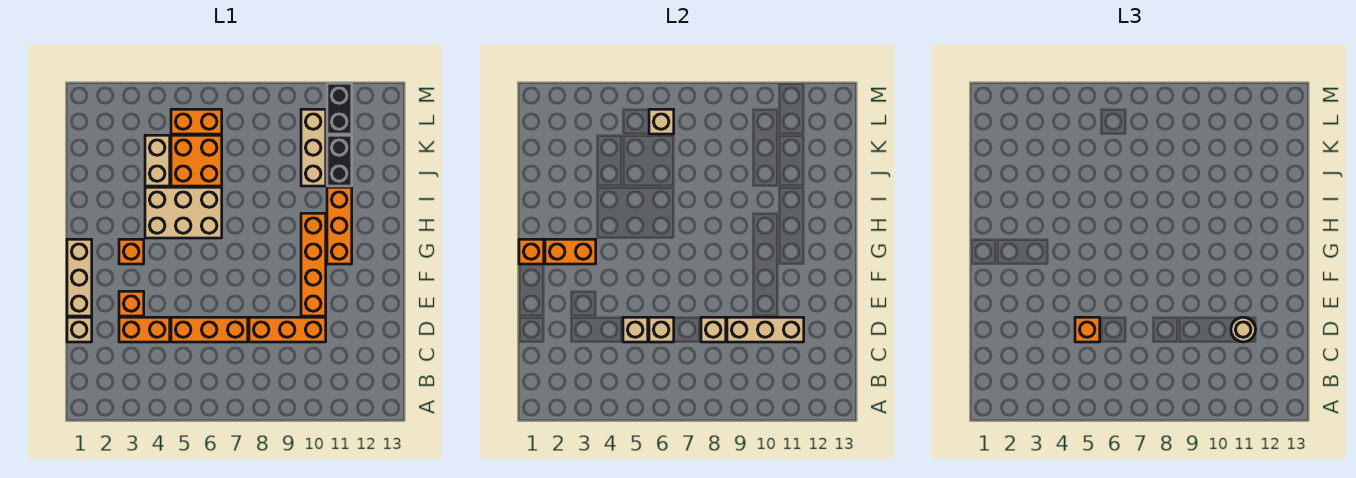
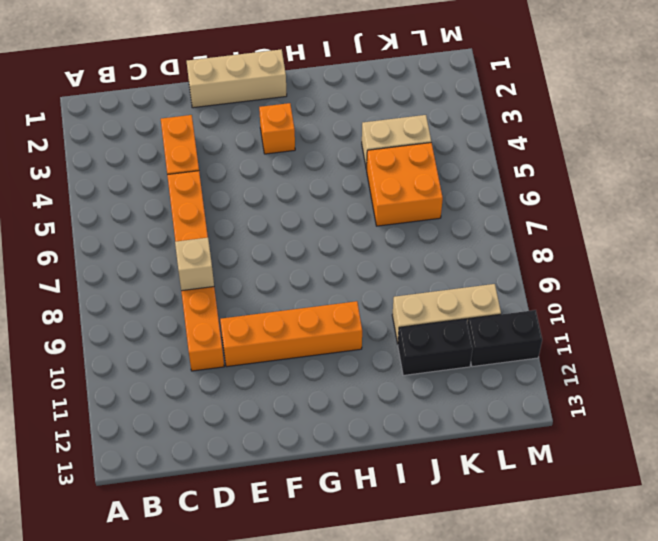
none -> tan 1x1 brick [67,317,92,342]
none -> orange 1x1 brick [119,291,144,316]
none -> orange 1x3 brick [327,187,352,264]

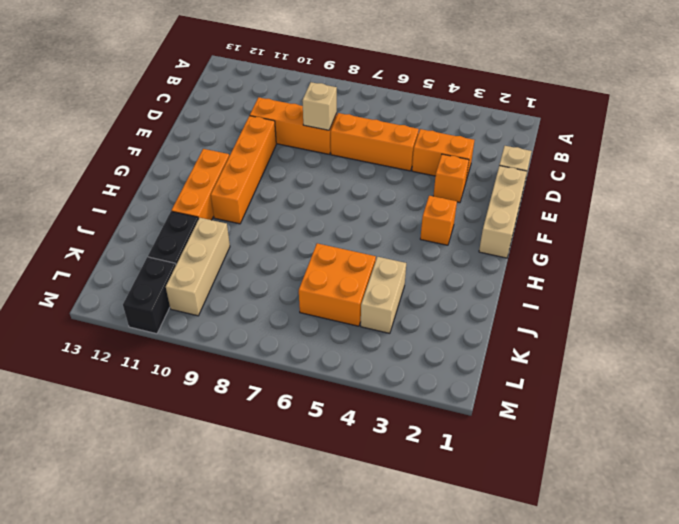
none -> tan 2x3 brick [145,187,222,238]
none -> orange 1x2 brick [171,109,222,134]
none -> tan 1x1 brick [623,317,648,342]

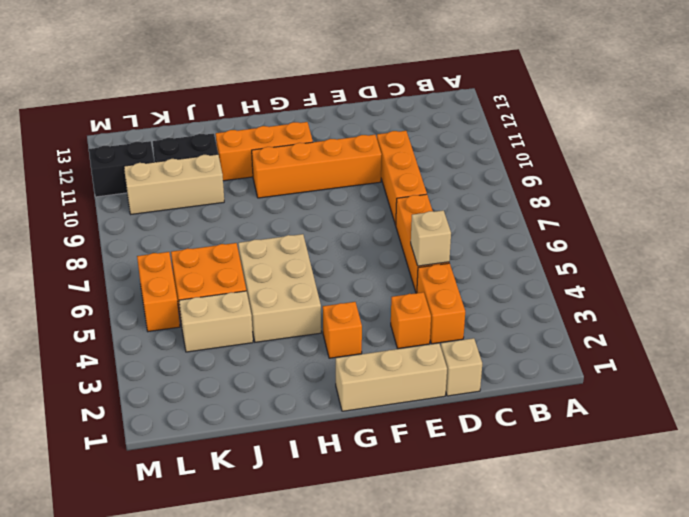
none -> tan 1x1 brick [649,317,674,342]
none -> tan 1x1 brick [701,317,726,342]
none -> tan 1x3 brick [727,317,804,342]

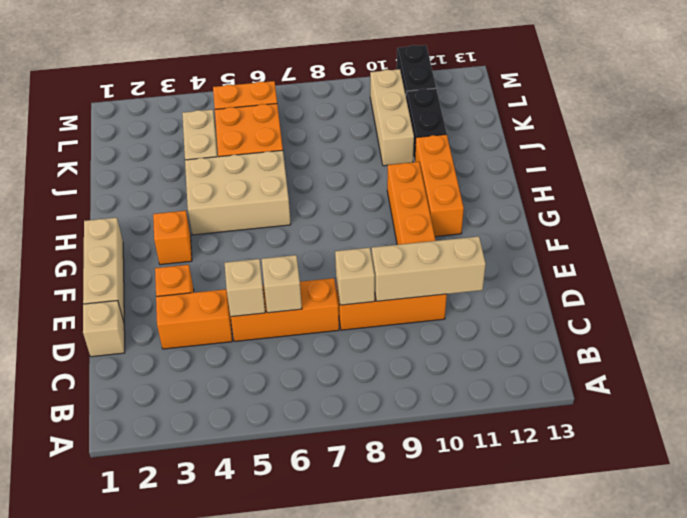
none -> orange 1x1 brick [519,239,544,264]
none -> orange 1x2 brick [545,239,596,264]
none -> tan 1x1 brick [649,109,674,134]

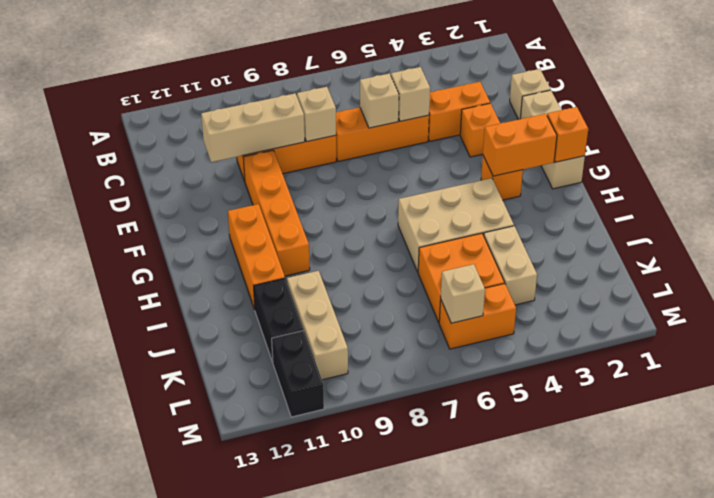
none -> orange 1x1 brick [1075,317,1100,342]
none -> tan 1x1 round brick [1231,317,1256,342]

